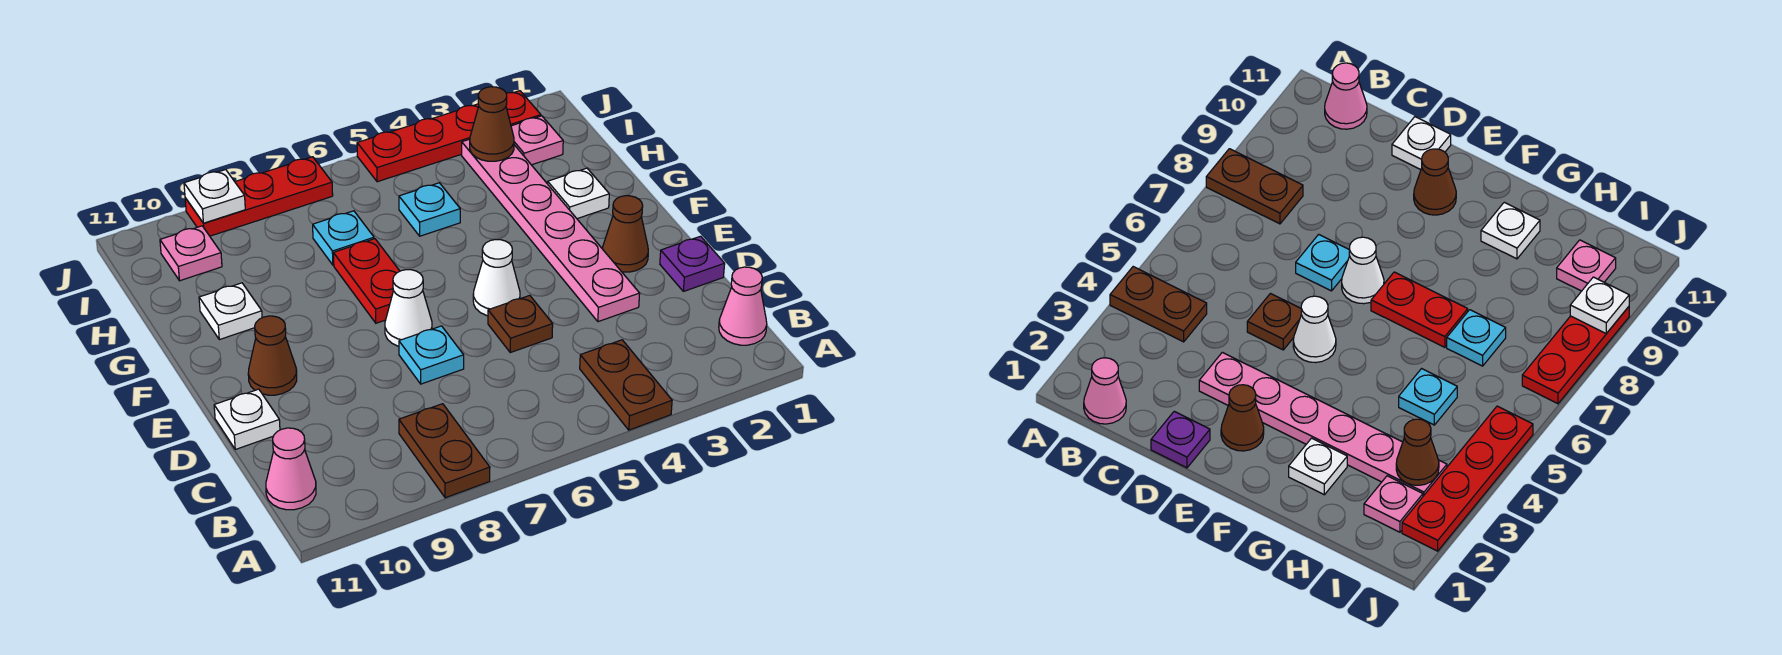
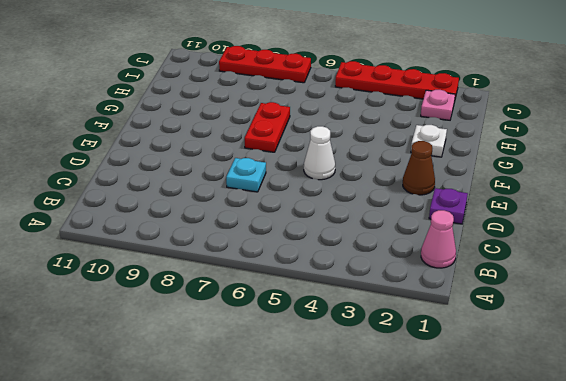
none -> brown 1x2 plate [580,340,672,430]
none -> brown 1x2 plate [399,404,490,498]
none -> pink 1x1 cone [266,428,316,510]

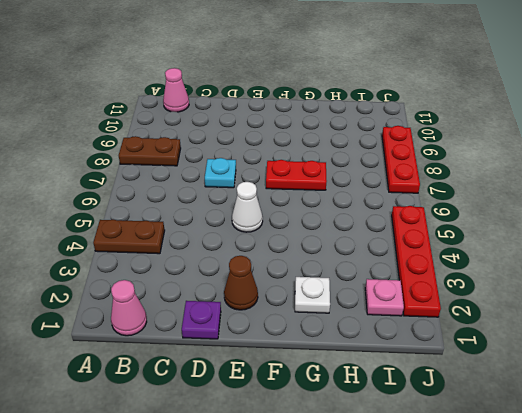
none -> pink 1x6 plate [462,139,640,322]
none -> brown 1x1 plate [488,295,553,352]
none -> white 1x1 plate [214,389,280,449]

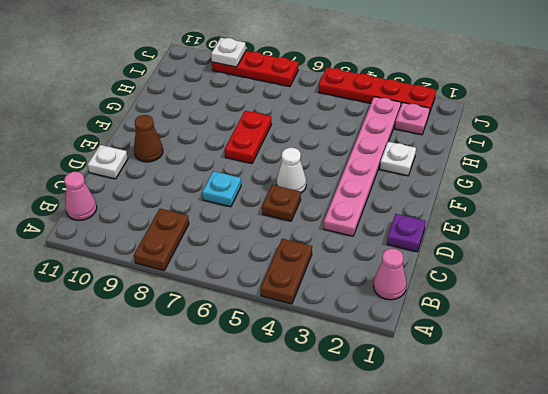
none -> brown 1x1 cone [602,196,648,272]
none -> white 1x1 cone [385,270,432,346]
none -> white 1x1 plate [199,283,262,340]

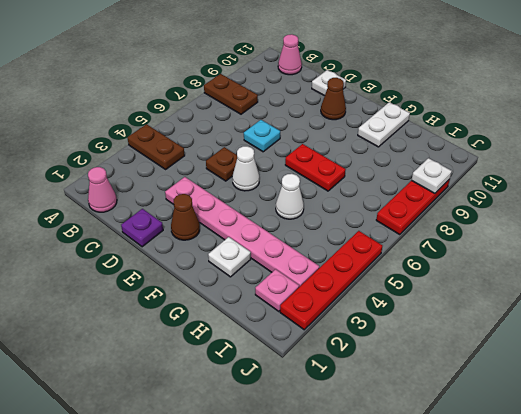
white 1x1 cone [276,174,304,219] -> white 1x1 cone moved to [385,270,432,346]
white 1x2 plate [358,102,410,147] -> white 1x1 plate [199,283,262,340]
none -> cyan 1x1 plate [399,183,460,236]
none -> cyan 1x1 plate [313,211,374,265]
none -> pink 1x1 plate [160,226,222,281]

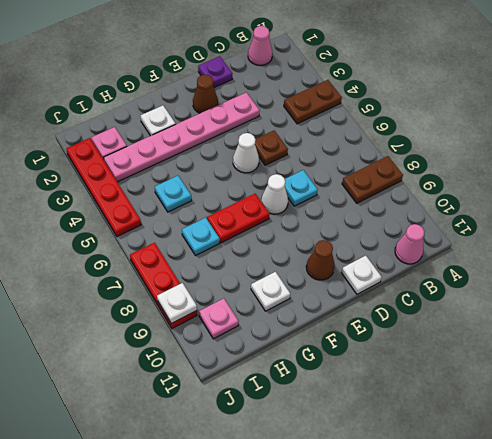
none -> brown 1x1 cone [470,87,514,161]

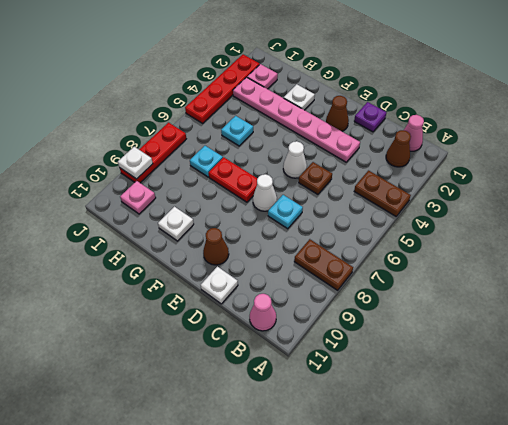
brown 1x1 cone [386,130,411,167] -> brown 1x1 cone moved to [470,87,514,161]

